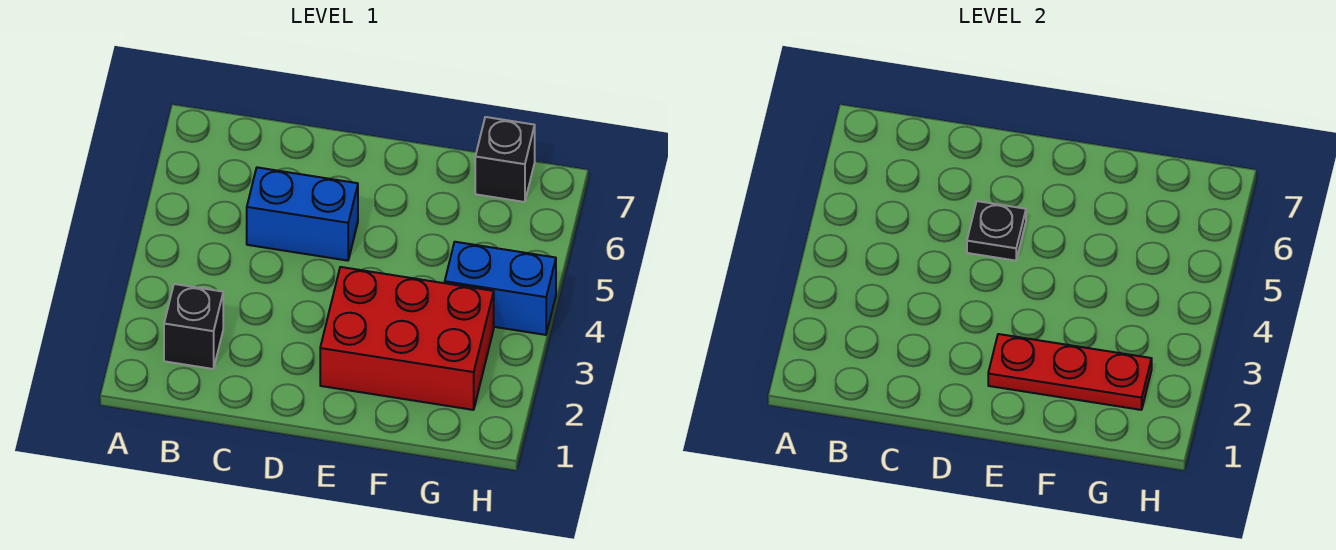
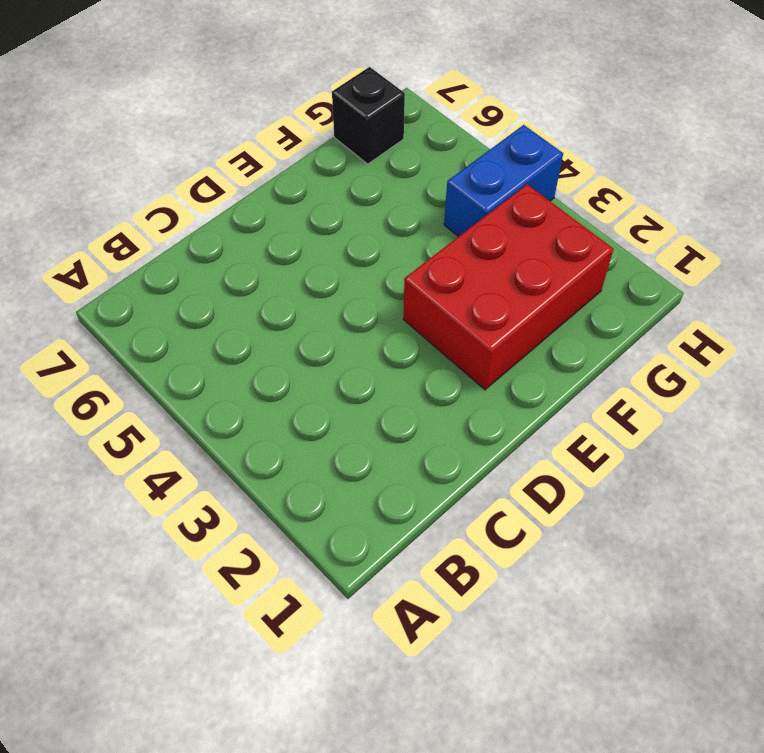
none -> black 1x1 brick [164,284,223,369]
none -> blue 1x2 brick [247,167,358,261]

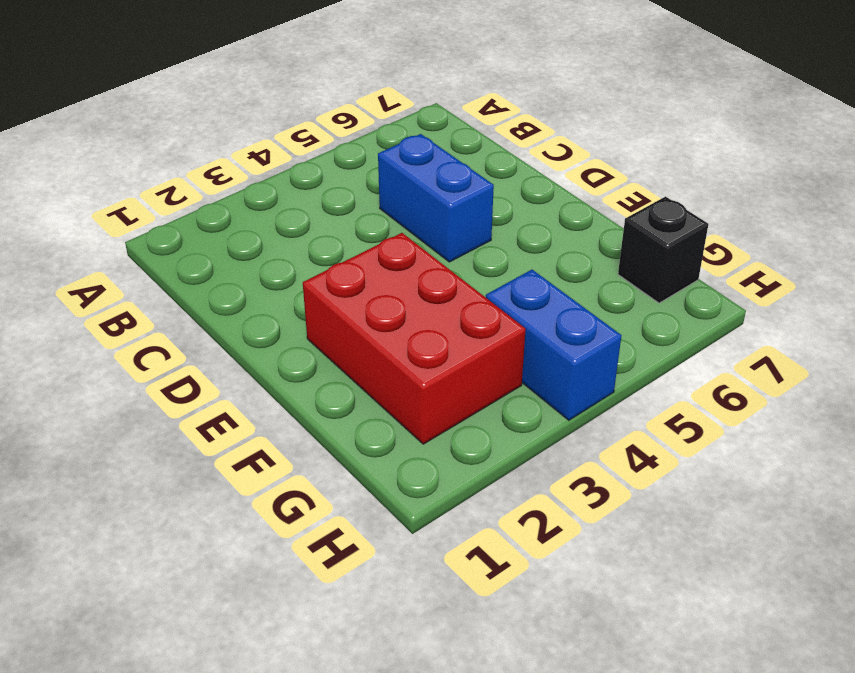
none -> black 1x1 brick [164,284,223,369]
none -> black 1x1 plate [967,201,1026,261]

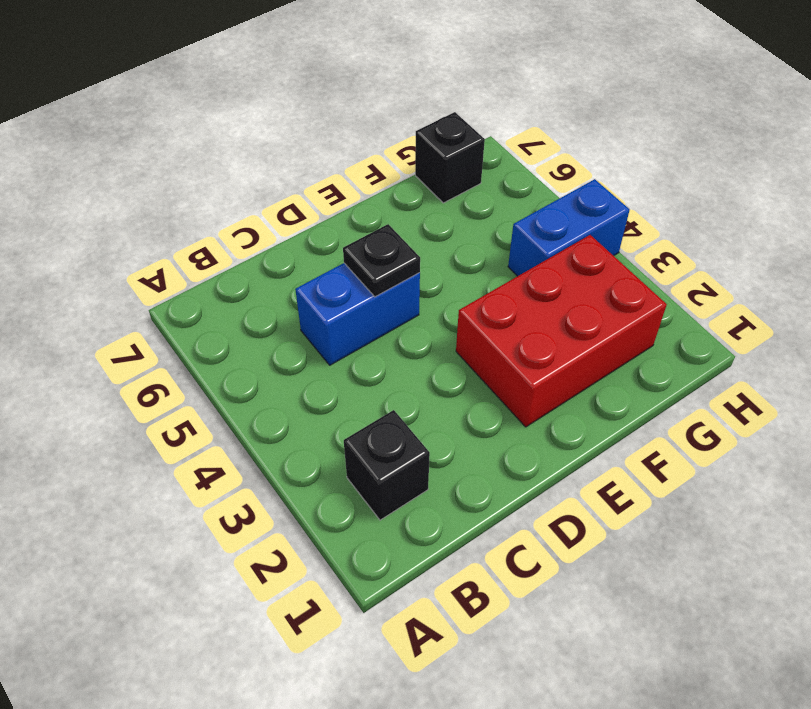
none -> red 1x3 plate [988,334,1152,410]

